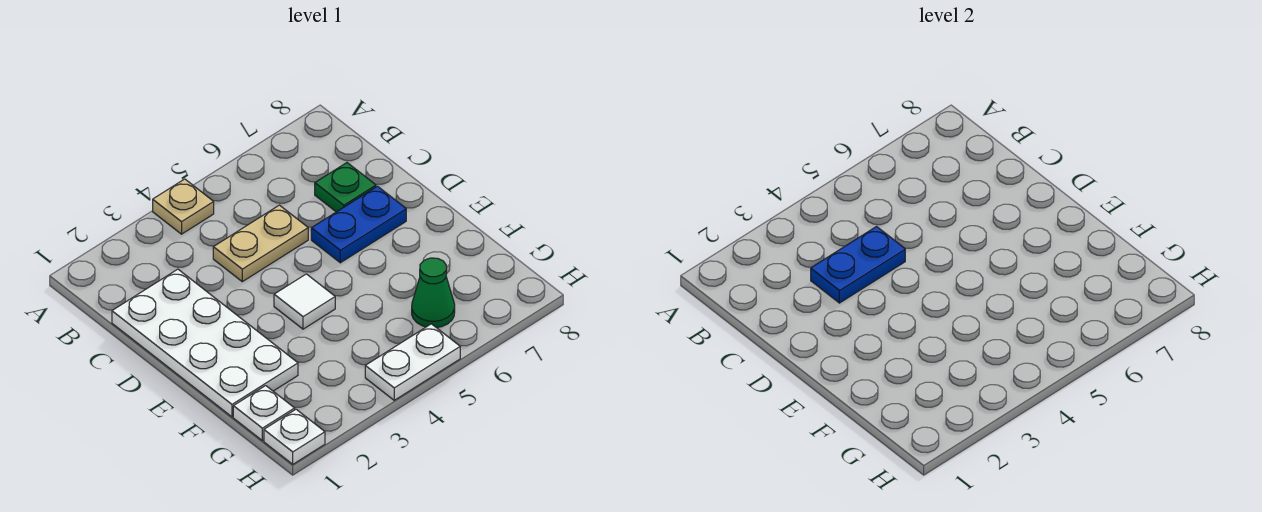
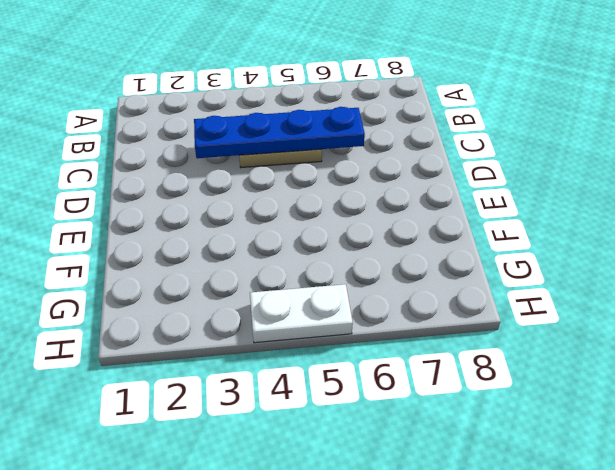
blue 1x4 plate [194,107,365,158] -> blue 1x2 plate [811,227,905,303]
none -> tan 1x1 plate [153,179,214,234]
none -> white 2x4 plate [112,269,298,417]

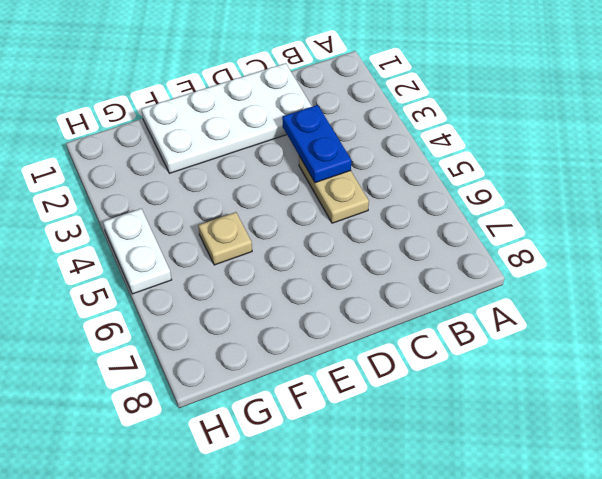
tan 1x1 plate [198,212,252,265] -> tan 1x1 plate moved to [153,179,214,234]
none -> green 1x1 plate [315,163,376,212]
none -> blue 1x2 plate [311,186,406,263]

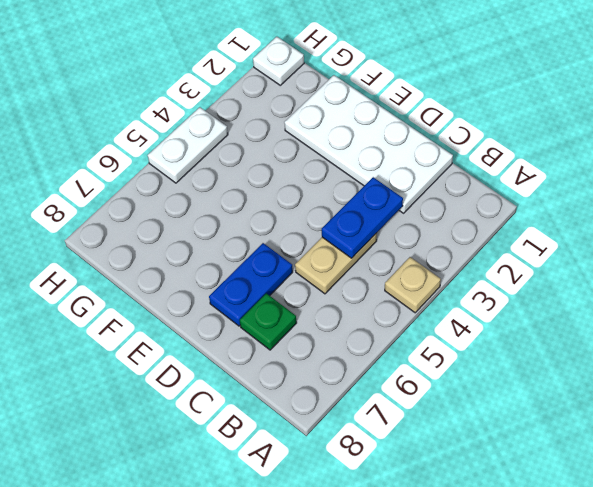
none -> white 1x1 tile [274,274,335,329]
none -> white 1x1 plate [233,386,295,441]

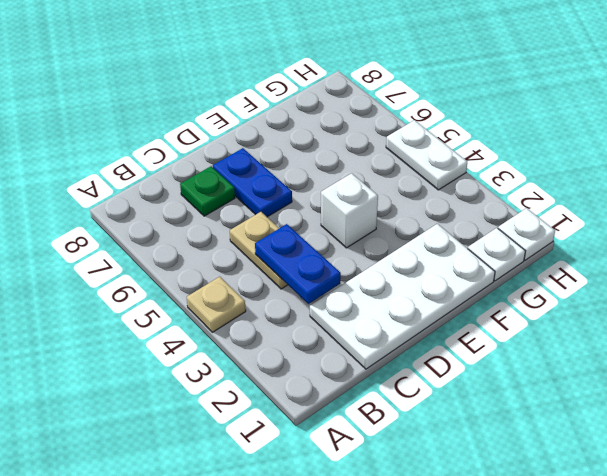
white 1x1 brick [321,173,378,248] -> white 1x1 tile [274,274,335,329]
none -> green 1x1 cone [412,258,455,328]

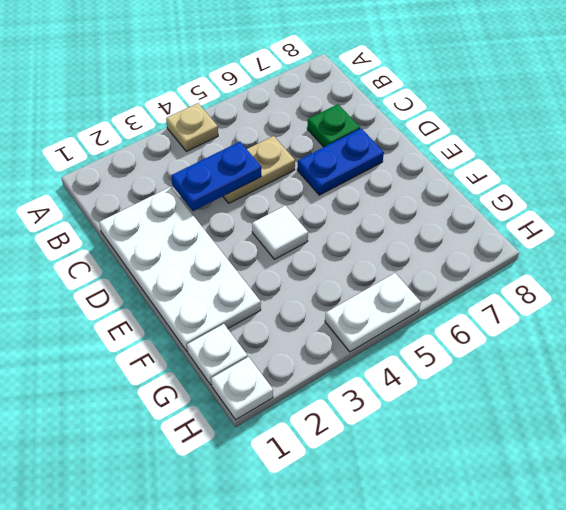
none -> green 1x1 cone [412,258,455,328]

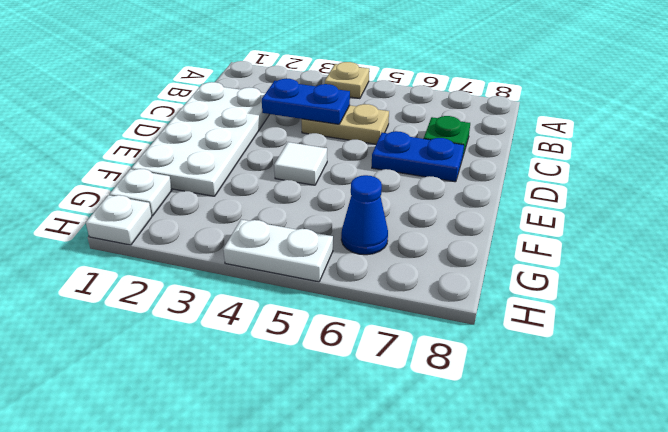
blue 1x1 cone [341,175,388,255] -> green 1x1 cone [412,258,455,328]

